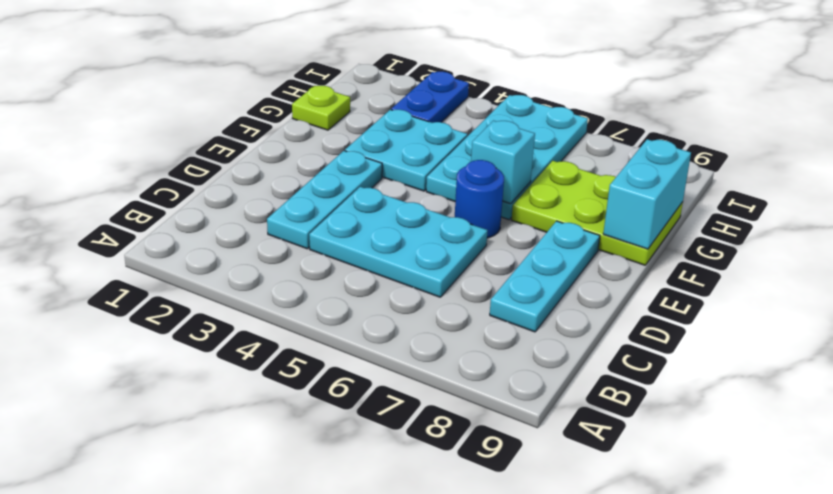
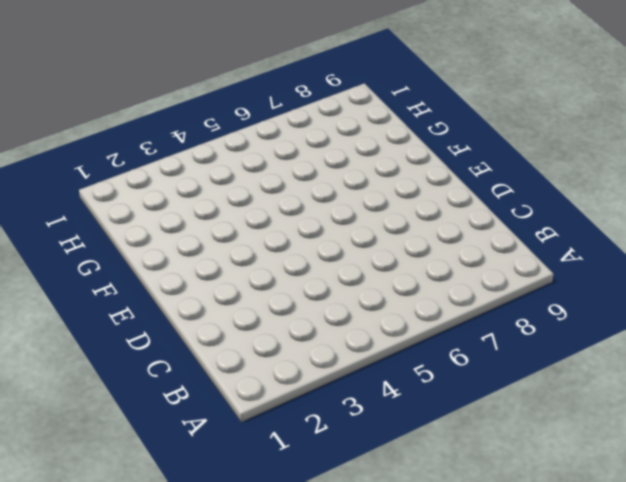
none -> cyan 1x3 plate [267,151,382,249]
none -> cyan 2x3 plate [309,187,488,297]

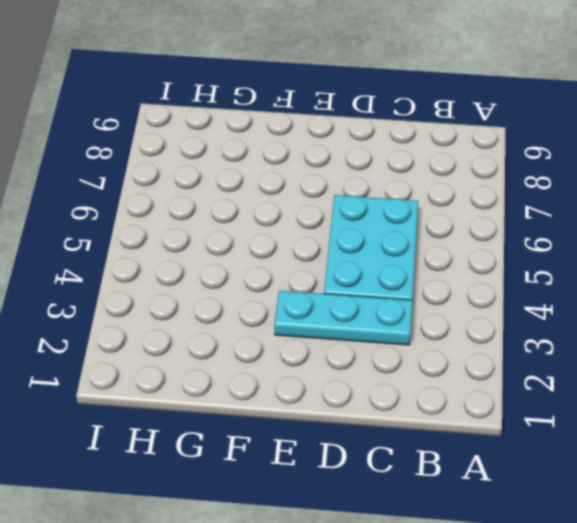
none -> cyan 1x3 plate [490,221,600,332]
none -> blue 1x1 round brick [455,160,504,238]

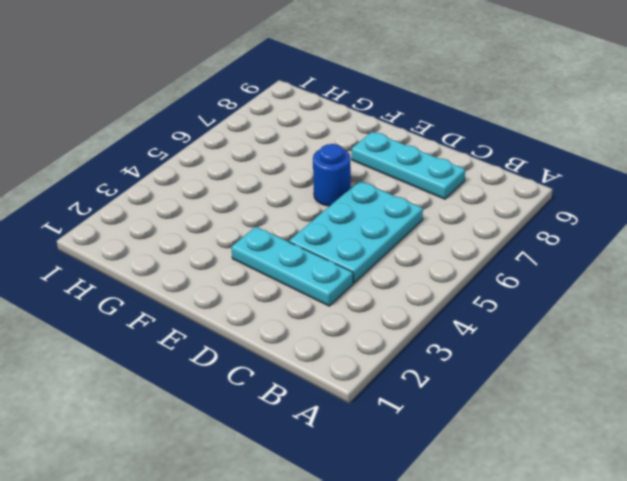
none -> cyan 2x2 plate [345,110,468,191]
none -> cyan 2x4 plate [426,95,588,220]

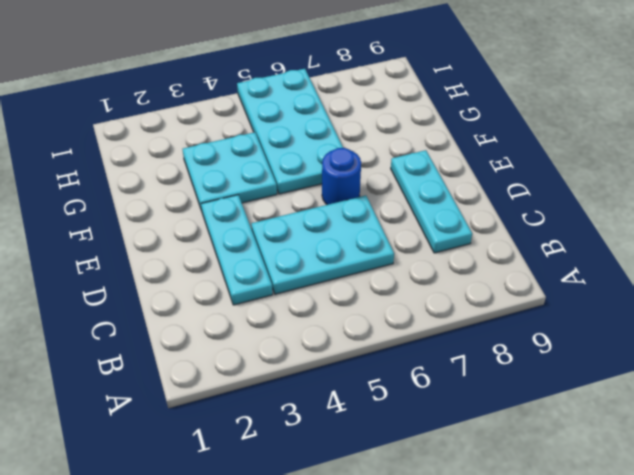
none -> lime 2x3 plate [512,161,683,265]
none -> lime 1x1 plate [292,86,350,130]

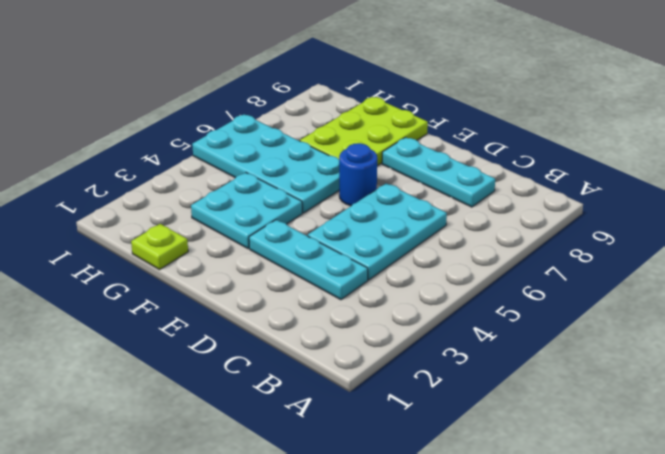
none -> blue 1x2 plate [391,72,469,123]
none -> cyan 1x1 brick [471,121,535,204]

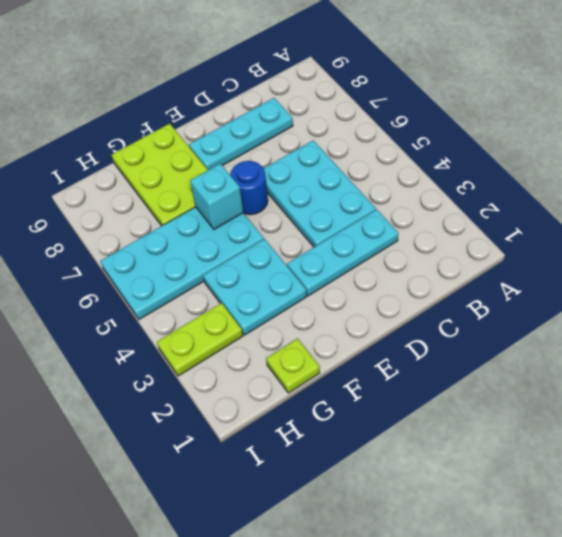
lime 1x2 plate [157,303,243,376] -> blue 1x2 plate [391,72,469,123]
none -> cyan 1x2 brick [603,139,691,249]

